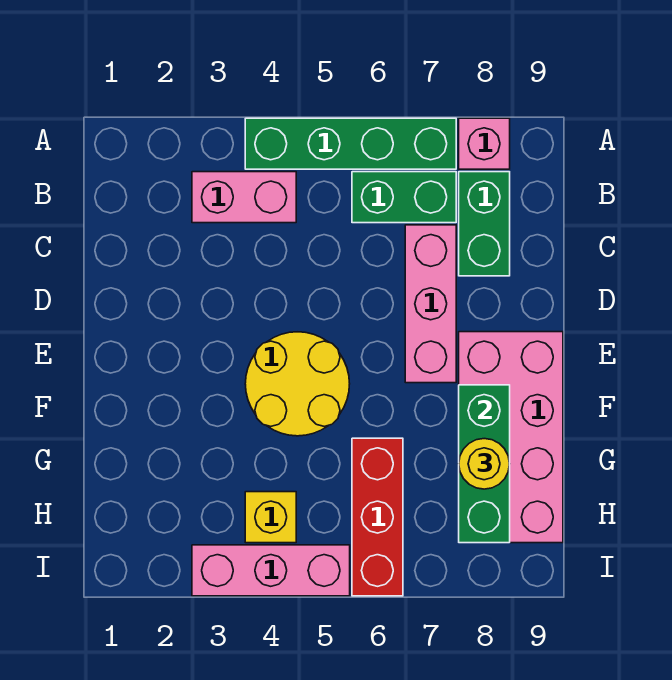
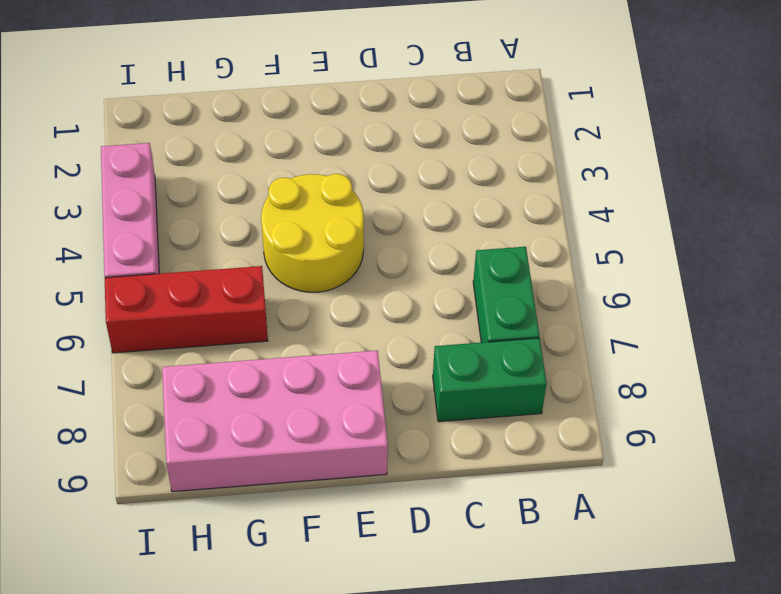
none -> green 1x4 brick [245,118,456,169]
none -> pink 1x1 brick [459,118,510,169]
none -> pink 1x2 brick [192,172,296,223]

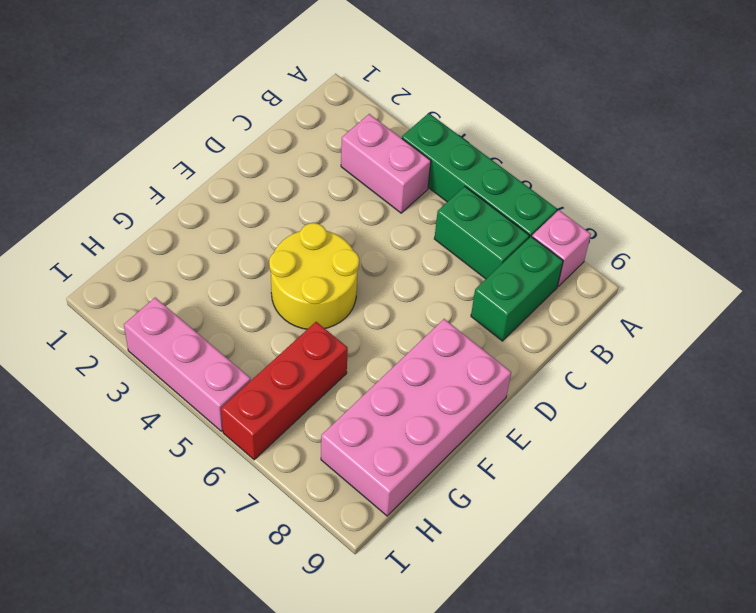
none -> pink 1x3 brick [405,225,456,383]
none -> yellow 1x1 brick [245,492,296,543]
none -> green 1x3 brick [459,385,510,543]

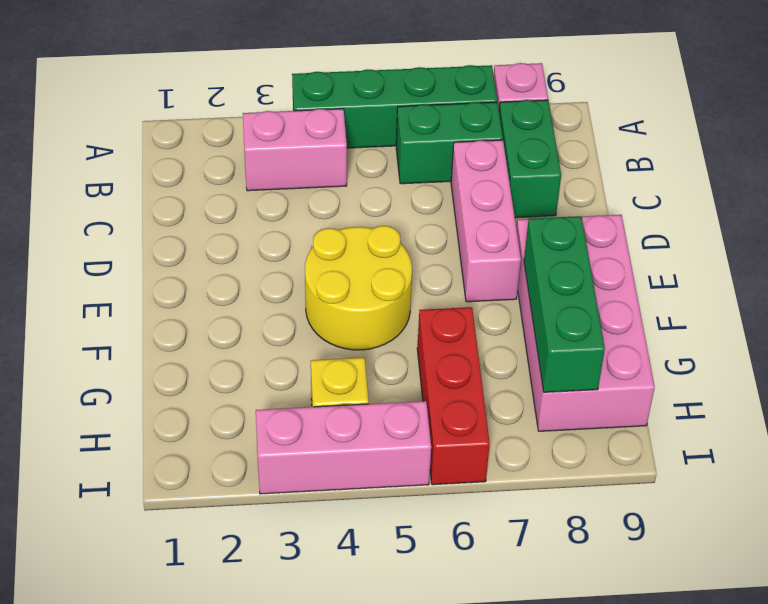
none -> yellow 1x1 round brick [459,439,510,489]

